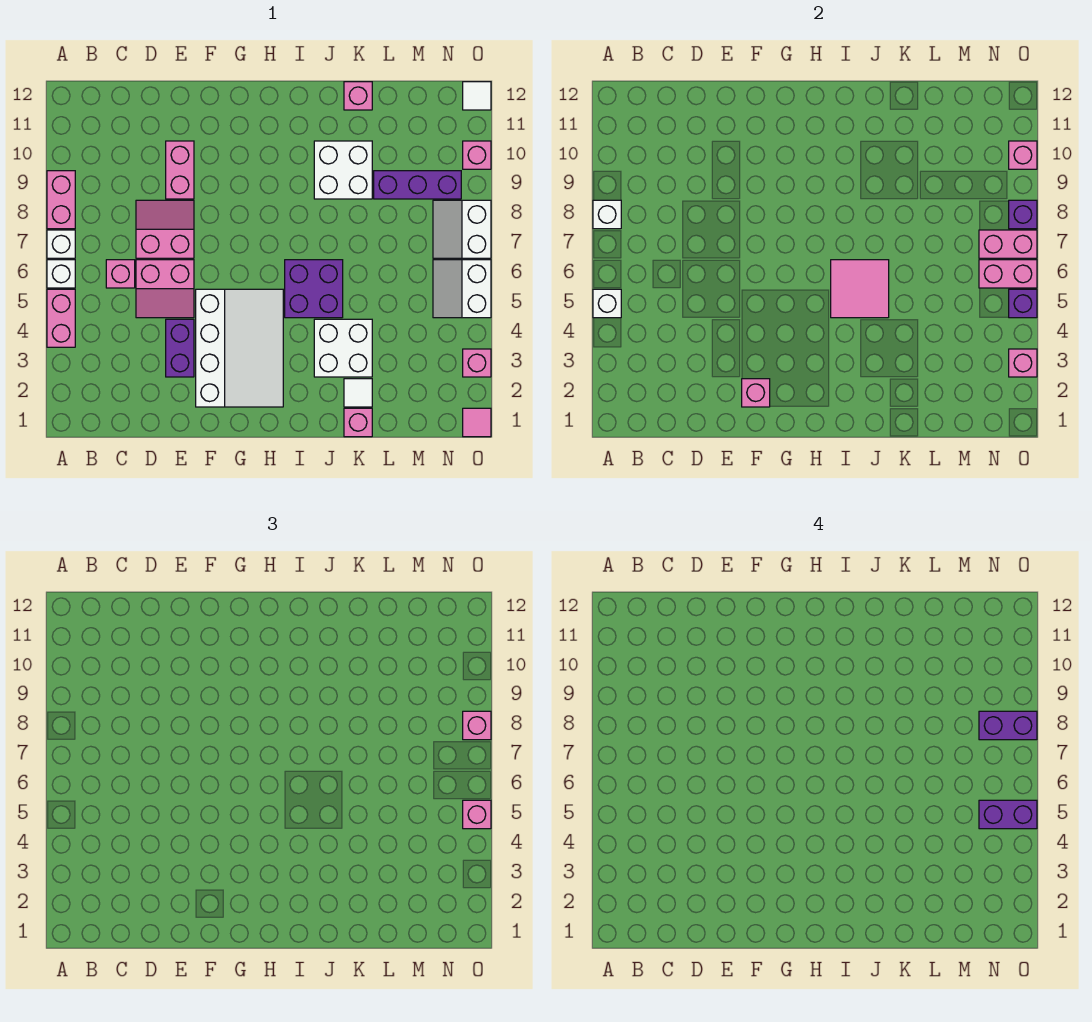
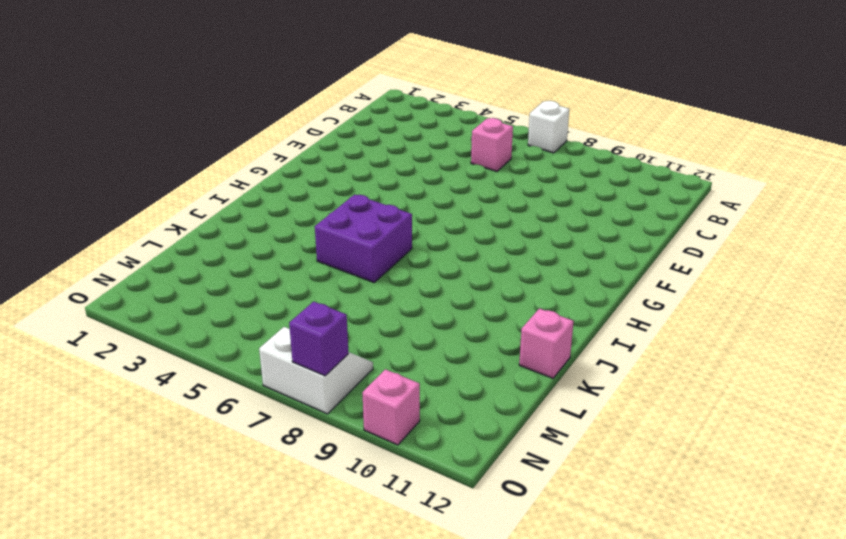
none -> pink 1x2 brick [47,289,75,347]
none -> white 1x1 brick [47,260,75,288]
none -> pink 1x2 brick [47,171,75,229]
none -> pink 2x2 slope [136,260,194,318]

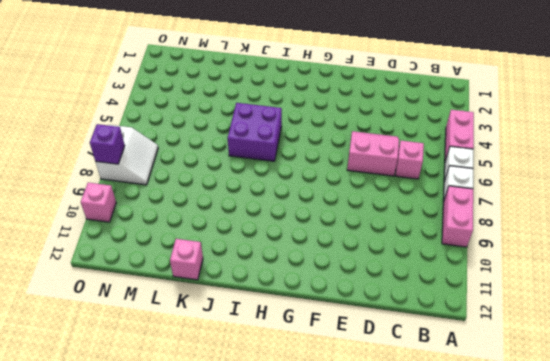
none -> pink 2x2 slope [136,200,194,258]
none -> purple 1x2 brick [166,319,194,377]
none -> pink 1x2 brick [166,141,194,199]
none -> white 3x4 slope [196,289,283,407]

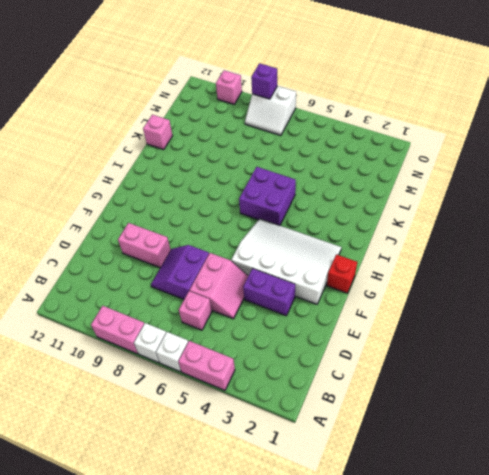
purple 2x2 slope [151,245,209,299] -> pink 2x2 slope [136,200,194,258]
red 1x1 brick [327,254,357,293] -> none
none -> white 2x2 brick [314,319,372,377]
none -> white 2x2 brick [314,141,372,199]
none -> pink 1x1 brick [344,408,372,437]
none -> white 1x1 tile [344,379,372,407]

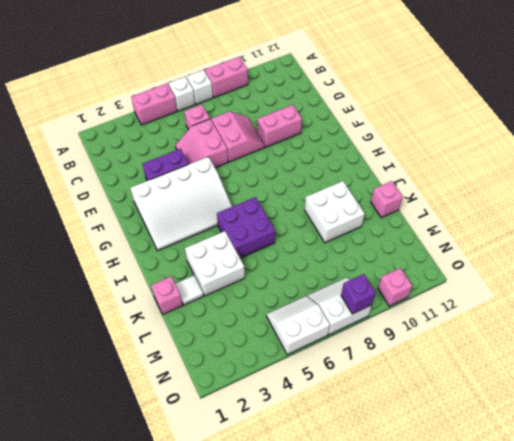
none -> purple 1x3 brick [374,171,461,199]
none -> pink 1x1 tile [463,408,491,437]
none -> pink 1x1 brick [463,349,491,377]
none -> white 1x1 tile [463,82,491,110]

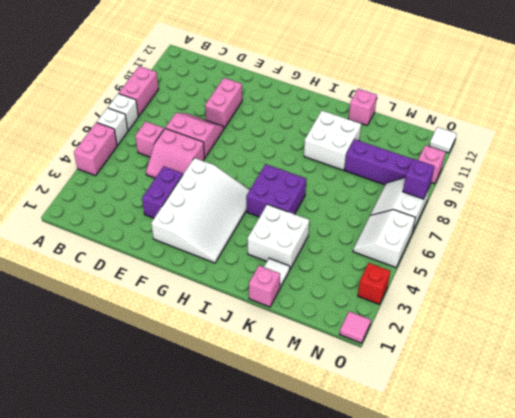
red 1x1 brick [358,263,390,304] -> pink 1x1 brick [463,349,491,377]
none -> white 1x1 brick [593,289,621,318]
none -> white 1x1 brick [593,200,621,229]
none -> pink 1x1 brick [742,379,770,407]
none -> pink 2x2 tile [831,260,889,318]

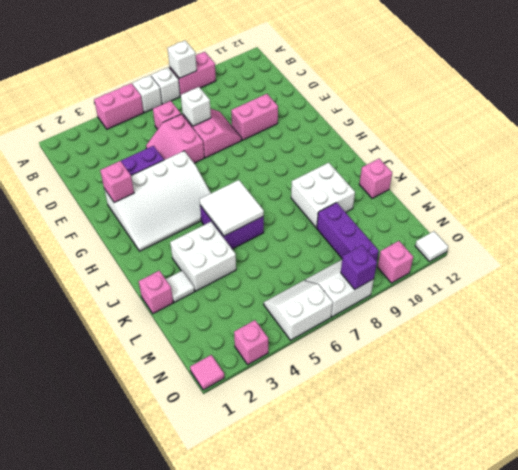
white 1x1 brick [181,87,211,126] -> white 1x1 brick moved to [593,289,621,318]
white 2x2 tile [200,180,264,236] -> pink 2x2 tile [831,260,889,318]
none -> pink 1x2 brick [979,260,1037,288]
none -> pink 1x2 brick [979,230,1037,258]
none -> pink 1x1 brick [1009,349,1037,377]
none -> purple 1x1 brick [1009,289,1037,318]

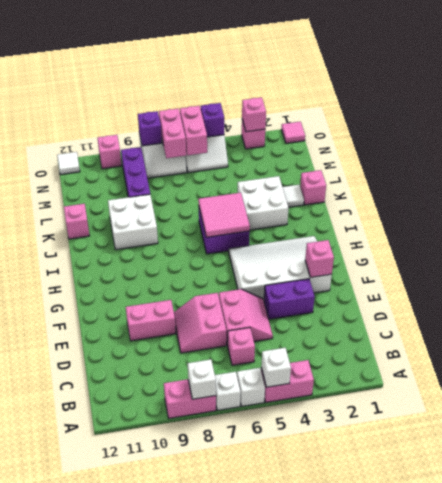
none -> pink 1x1 brick [1009,141,1037,169]
none -> pink 1x1 brick [463,800,491,829]
none -> pink 1x1 brick [463,711,491,740]
none -> purple 1x2 brick [979,800,1037,829]

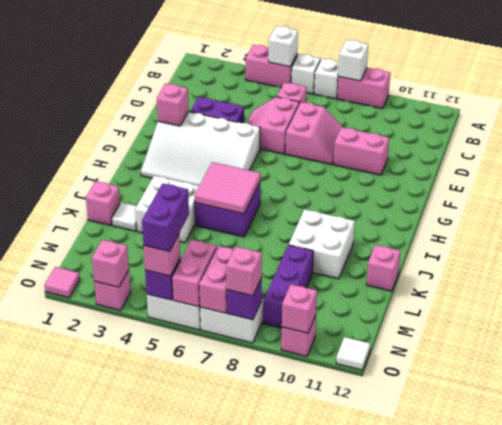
none -> purple 1x2 brick [979,711,1037,740]

